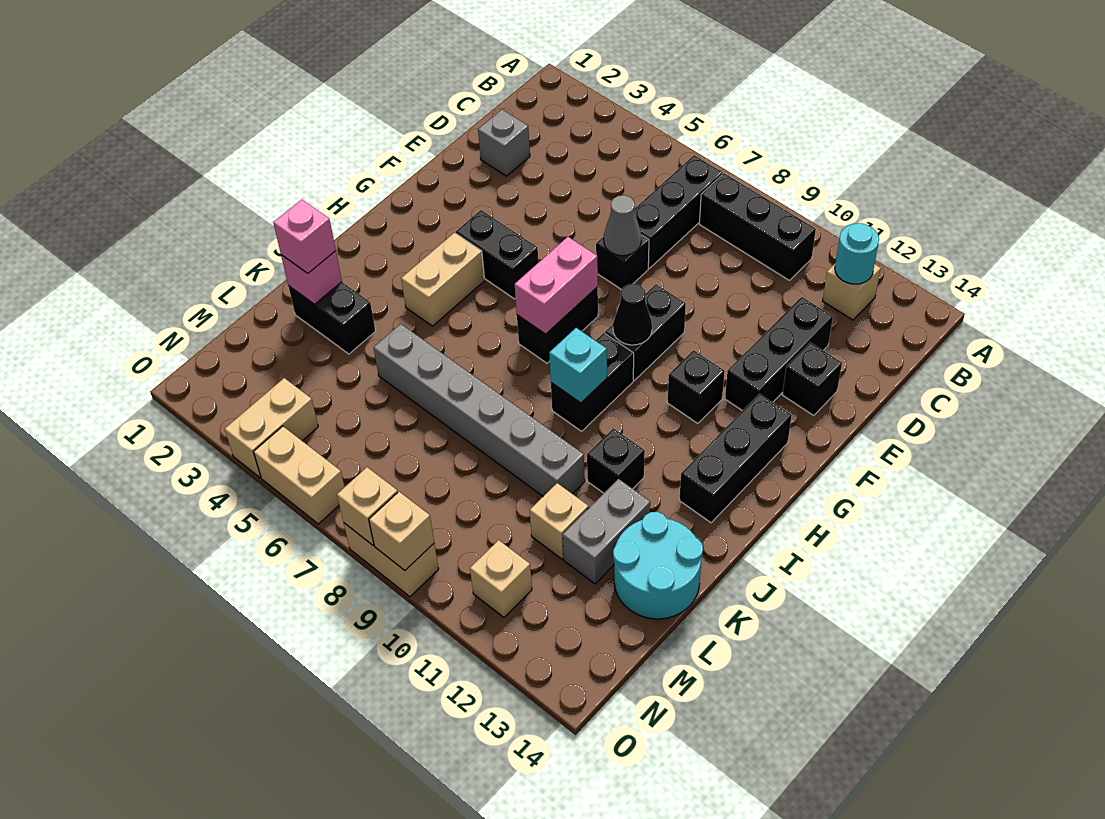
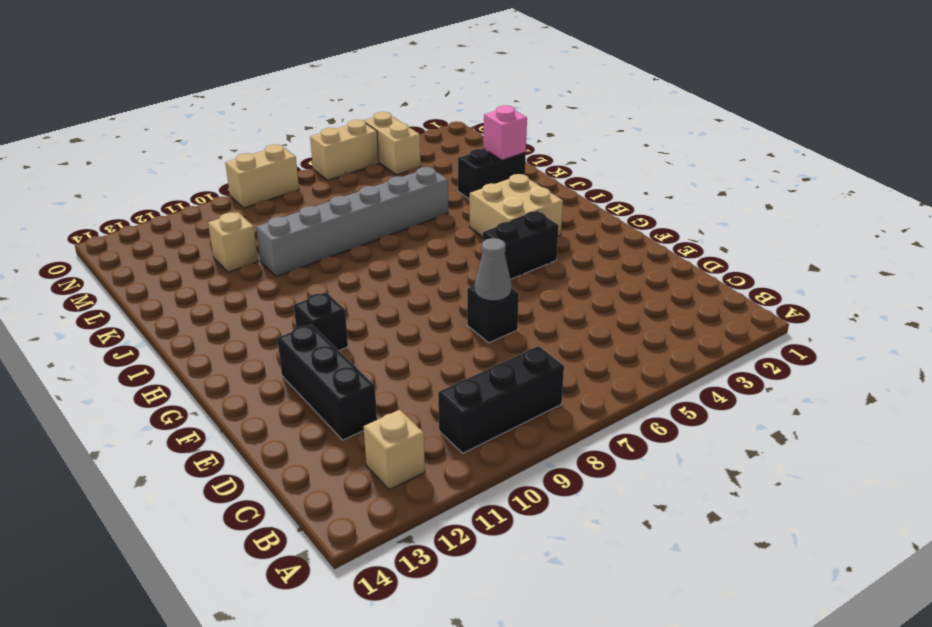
tan 2x2 brick [470,174,563,237] -> tan 1x2 brick [401,233,485,326]
none -> black 1x3 brick [635,155,723,268]
none -> grey 1x1 brick [478,110,530,176]
none -> black 1x1 brick [782,342,842,416]
none -> black 1x2 brick [605,284,686,380]

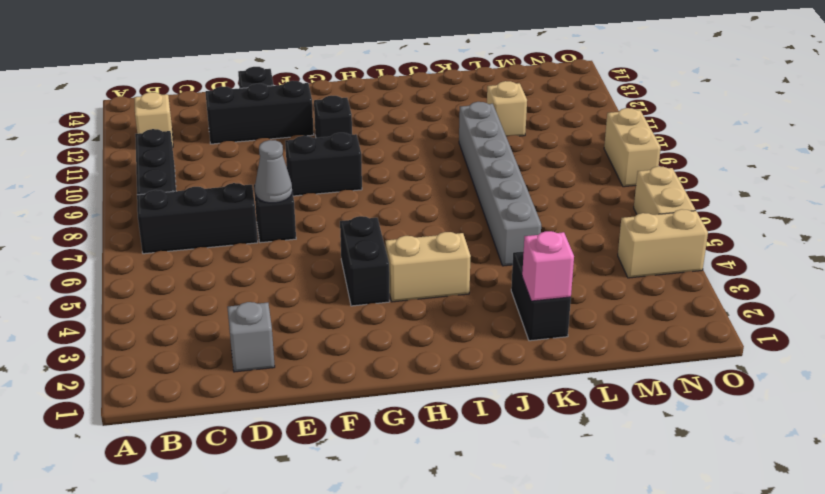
none -> black 1x2 brick [517,287,598,363]
none -> black 1x3 brick [679,394,792,523]
none -> black 1x2 brick [551,333,634,431]
none -> black 1x1 brick [587,428,645,493]

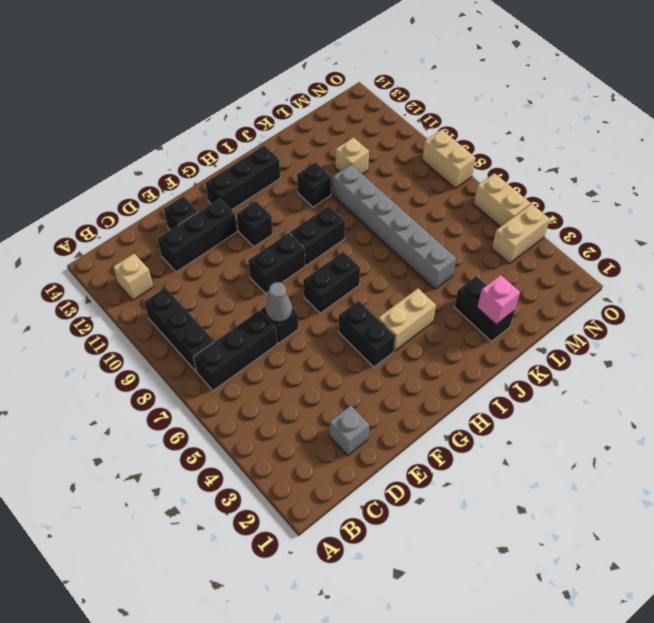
none -> grey 1x2 brick [563,479,650,584]
none -> cyan 2x2 round brick [613,512,703,619]
none -> tan 1x1 brick [470,540,532,617]
none -> cyan 1x1 round brick [835,223,879,284]

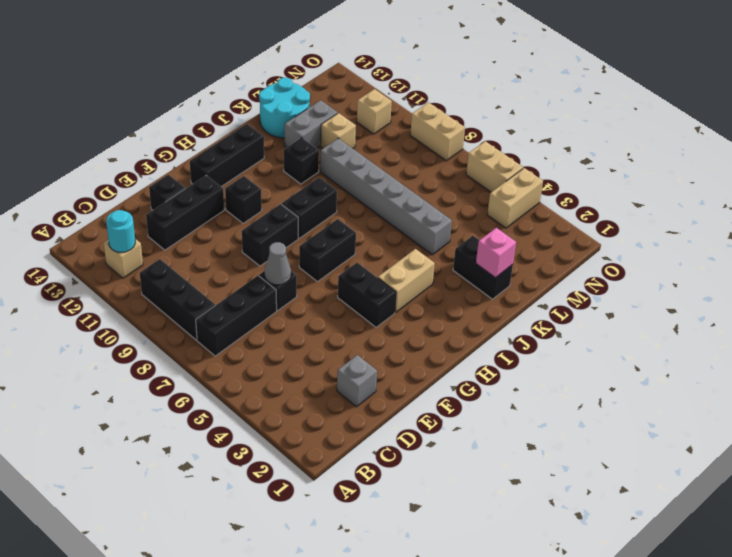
none -> pink 1x2 brick [515,237,598,334]
none -> black 1x1 cone [613,284,652,345]
none -> cyan 1x1 brick [549,328,607,403]
none -> tan 1x1 brick [337,467,398,545]

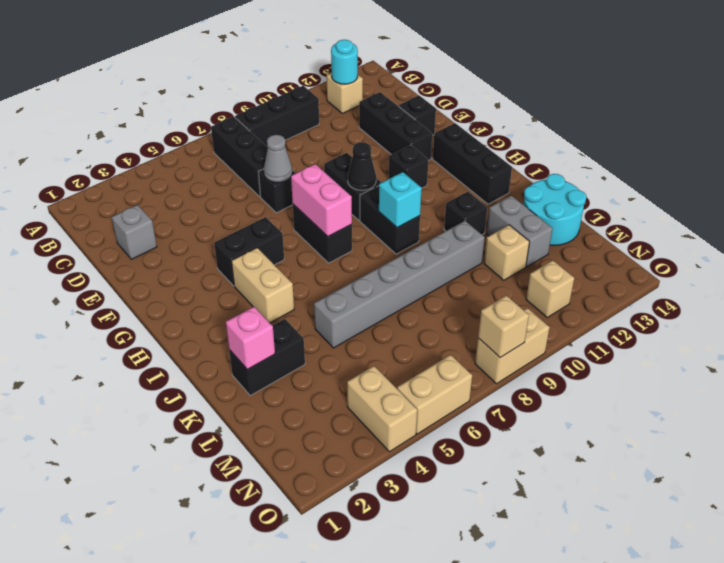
none -> tan 1x1 brick [369,492,434,570]
none -> pink 1x1 brick [273,200,336,273]

